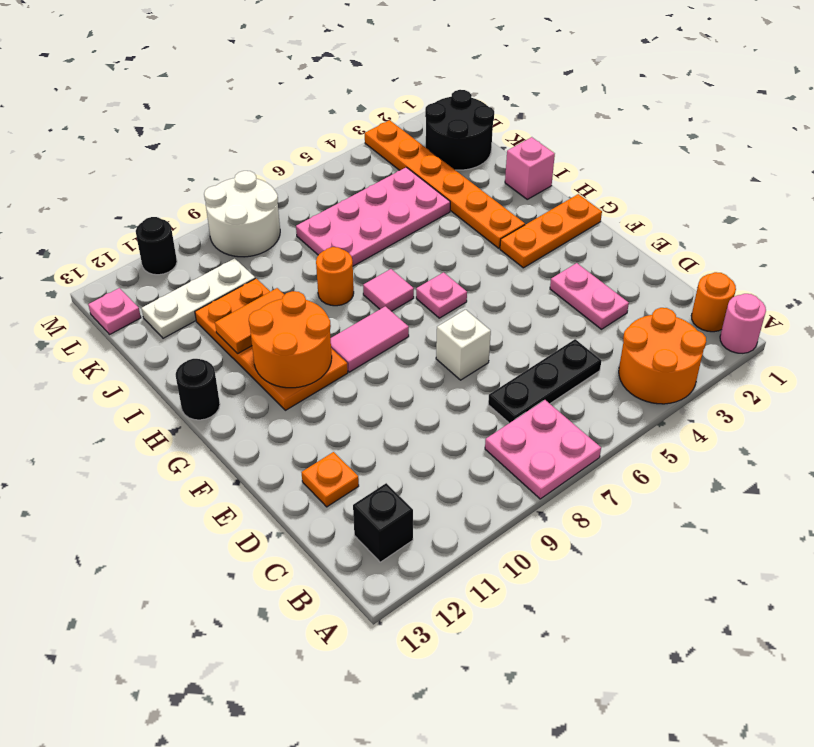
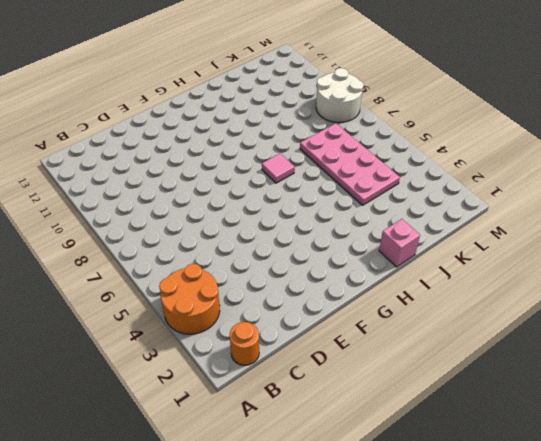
none -> pink 1x1 round brick [720,294,766,353]
none -> pink 2x2 plate [485,400,601,499]
none -> black 1x1 brick [353,483,413,562]

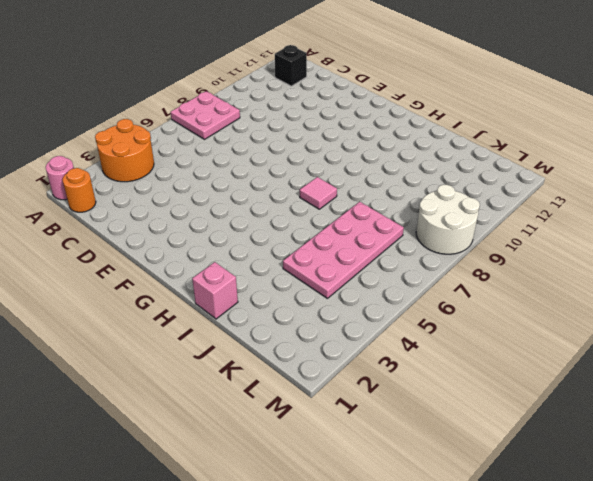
none -> black 1x3 plate [488,339,601,423]
none -> pink 1x2 plate [550,263,629,329]
none -> orange 1x1 plate [301,452,359,507]

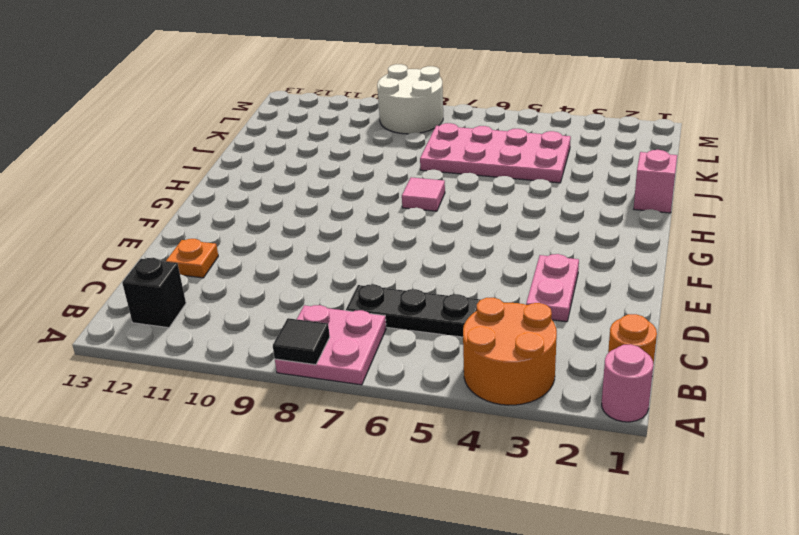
black 1x1 tile [273,318,330,365] -> none
none -> white 1x1 brick [436,310,491,380]
none -> orange 1x3 plate [500,194,602,268]
none -> pink 1x1 plate [416,272,467,318]

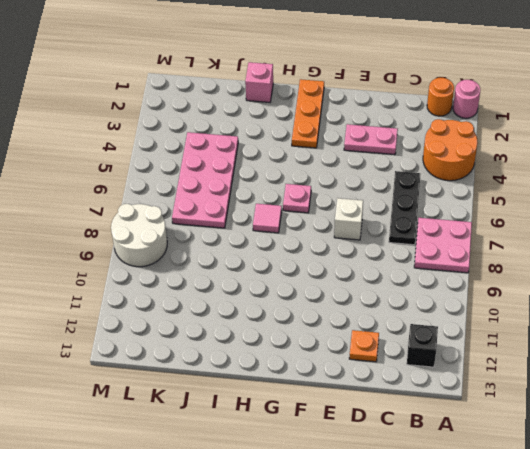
none -> pink 1x2 tile [331,306,409,372]
none -> orange 2x4 plate [195,278,348,410]
none -> orange 1x6 plate [365,120,525,248]

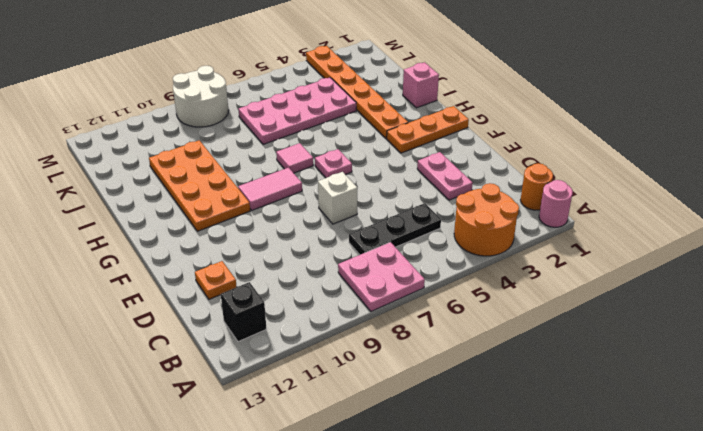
none -> black 1x1 round brick [176,359,220,420]
none -> orange 1x1 round brick [316,247,354,306]
none -> black 2x2 round brick [425,90,494,170]

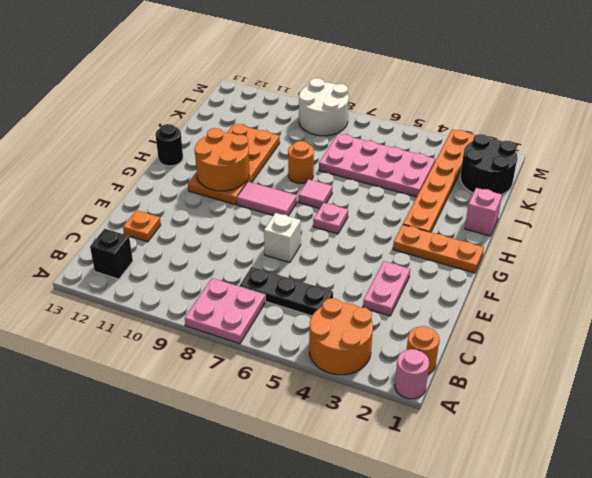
none -> white 1x3 plate [141,258,255,338]
none -> pink 1x1 plate [88,288,141,334]
none -> black 1x1 round brick [136,217,177,275]

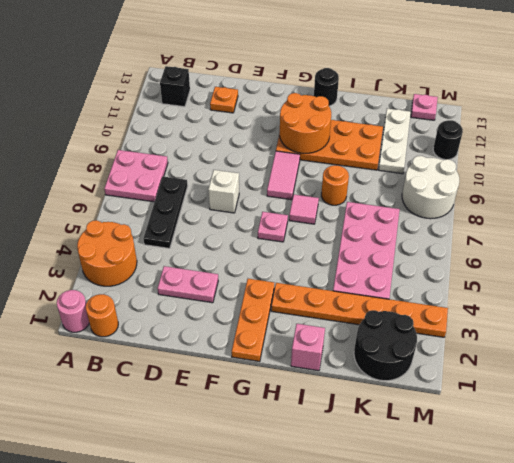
none -> orange 1x2 tile [215,288,284,354]

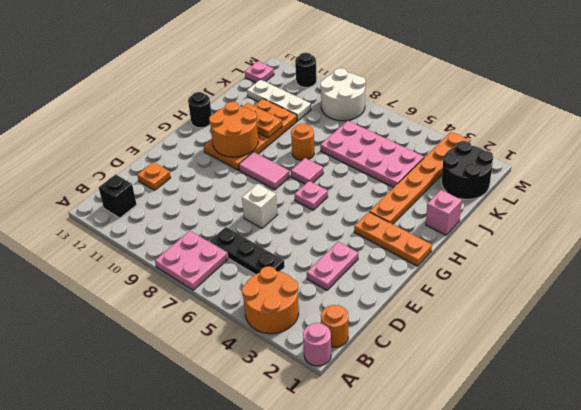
orange 1x2 plate [243,103,282,138] -> orange 1x2 tile [215,288,284,354]

